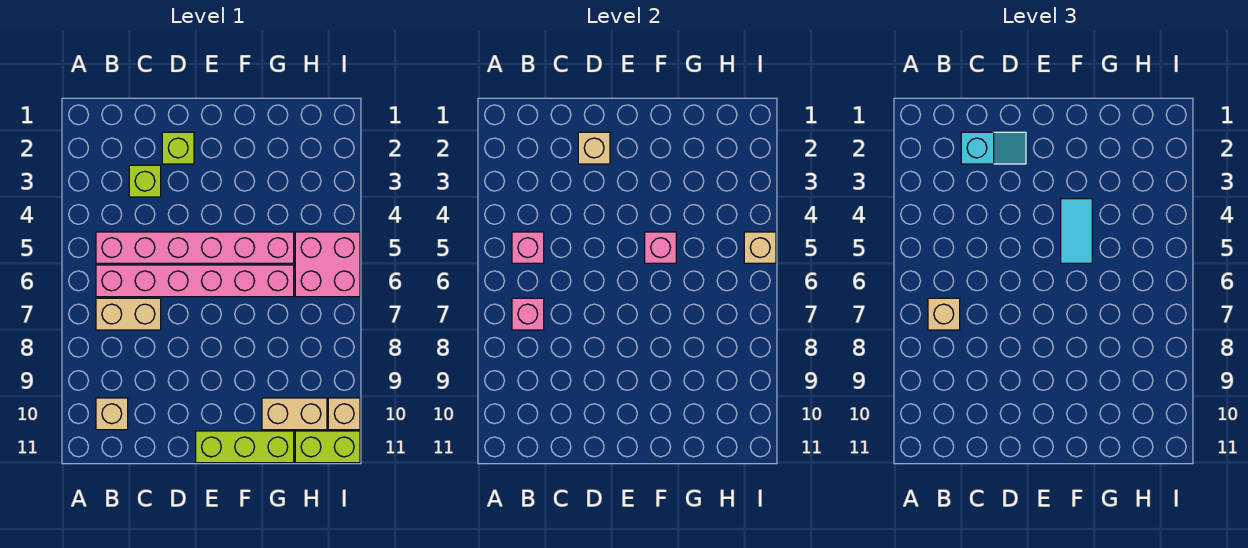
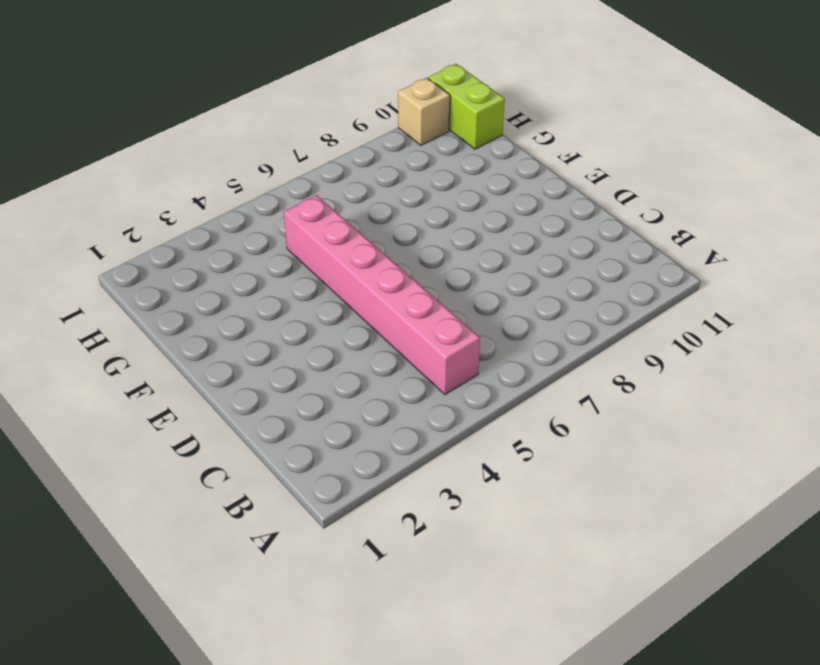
none -> pink 1x6 brick [96,265,294,297]
none -> tan 1x2 brick [96,298,161,330]
none -> tan 1x1 brick [96,398,128,430]

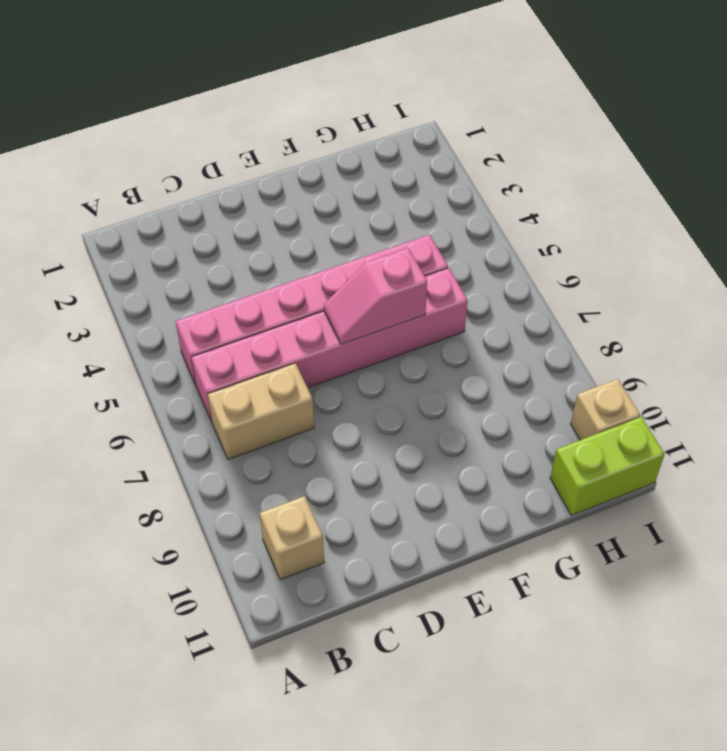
pink 1x2 slope [324,248,427,344] -> none
none -> lime 1x1 brick [129,165,161,197]
none -> lime 1x1 brick [162,132,194,164]
none -> lime 1x3 brick [196,431,294,463]

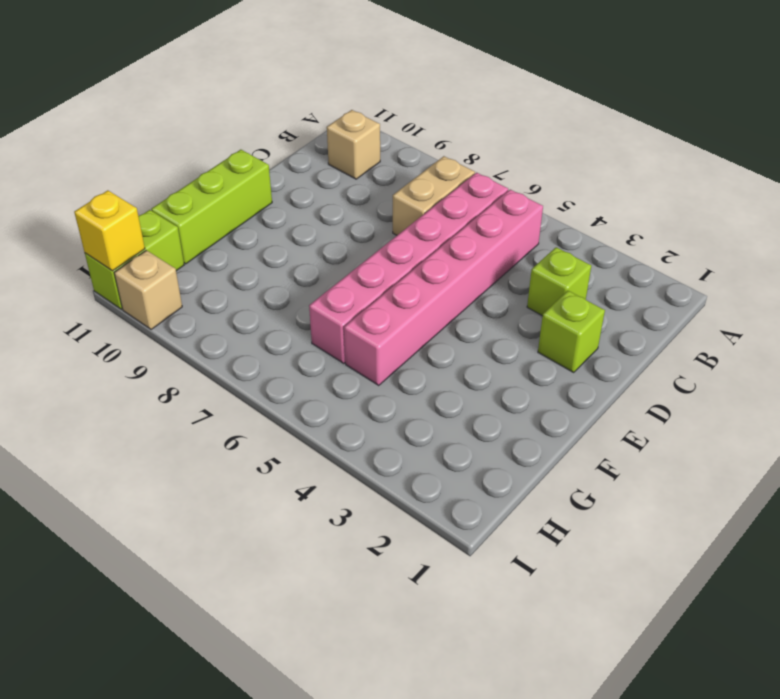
yellow 1x1 brick [74,190,145,271] -> none
none -> tan 1x2 brick [262,398,327,430]
none -> pink 2x2 brick [295,232,360,297]
none -> pink 1x1 brick [512,232,544,263]

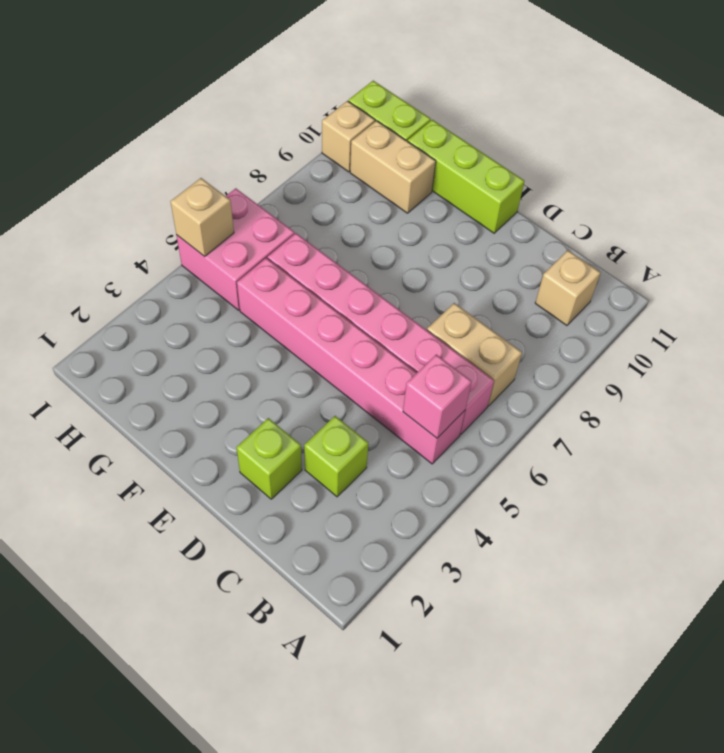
none -> pink 1x1 brick [512,298,544,330]
none -> tan 1x1 brick [578,132,610,164]
none -> pink 1x1 brick [645,232,676,263]

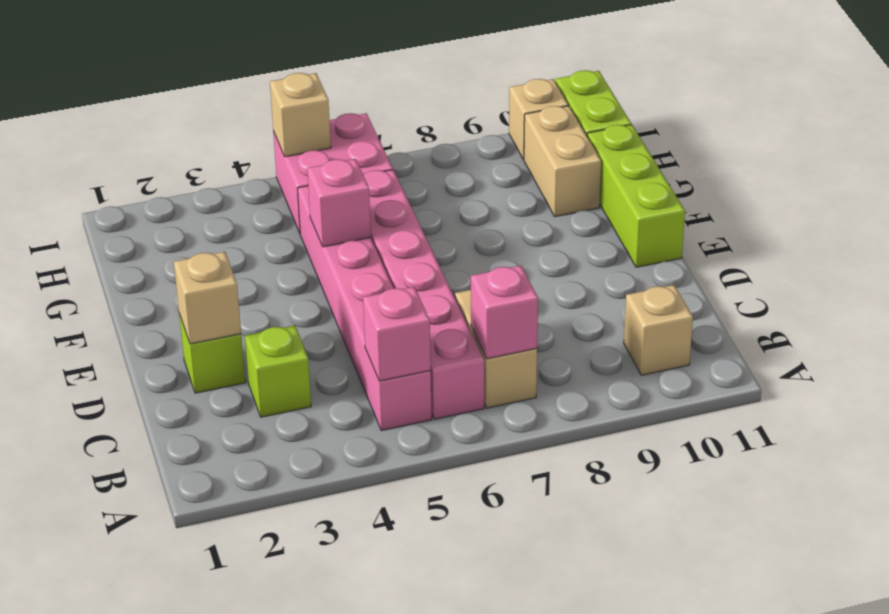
none -> tan 1x1 brick [928,298,960,330]
none -> cyan 1x2 slope [961,132,1026,164]
none -> cyan 1x2 tile [1061,199,1092,263]

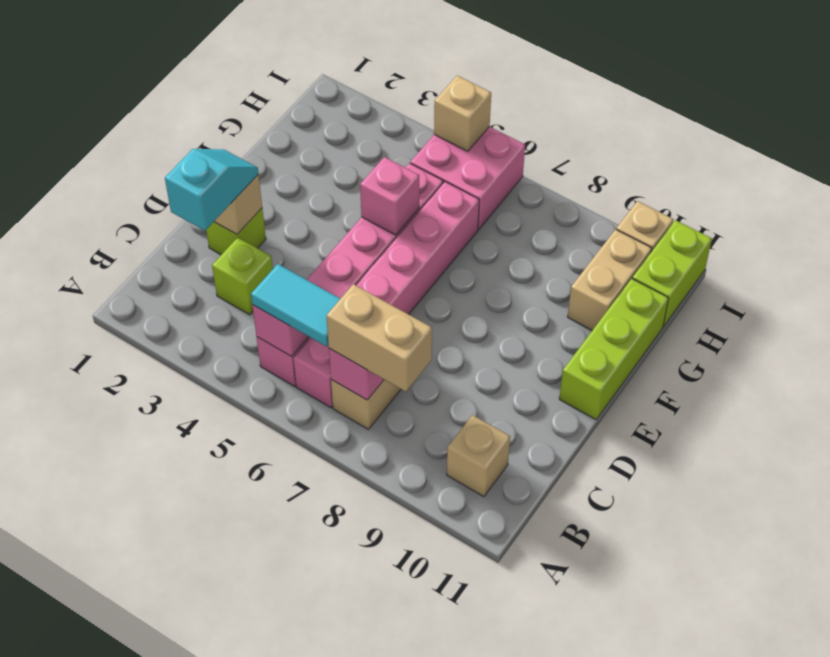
cyan 1x2 tile [251,264,340,347] -> cyan 1x2 tile moved to [1061,199,1092,263]
tan 1x2 brick [326,284,432,392] -> tan 1x1 brick [928,298,960,330]

